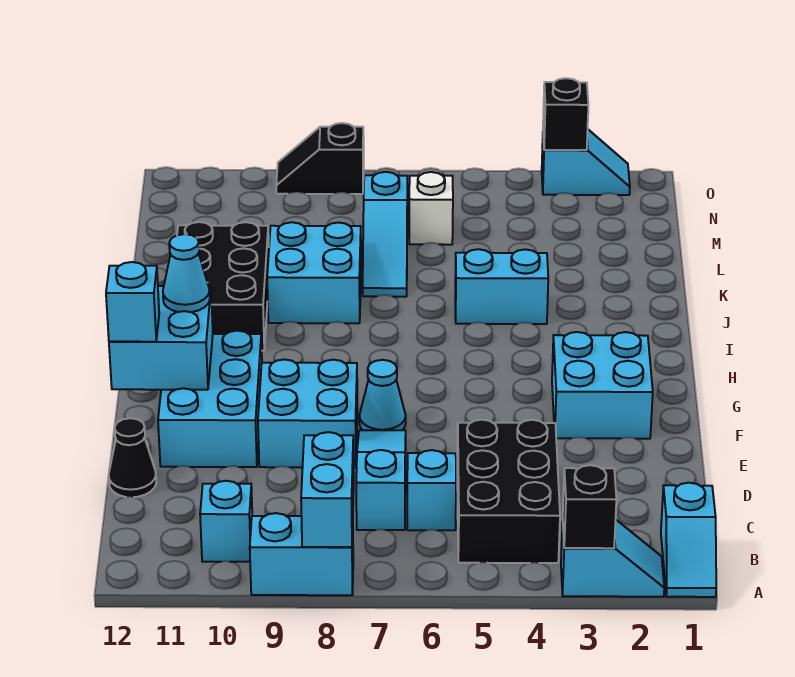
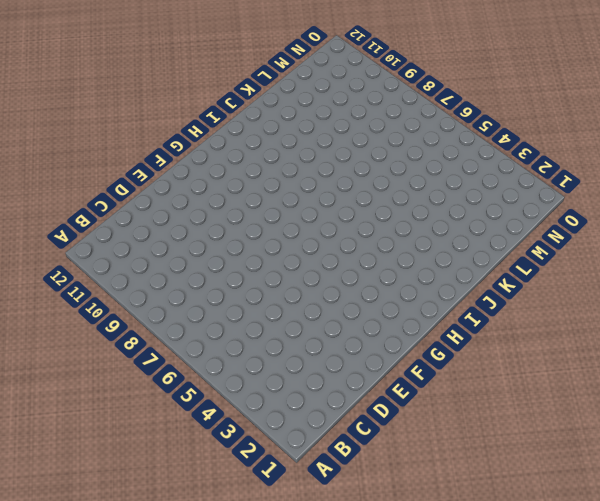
none -> cyan 1x2 slope [661,483,716,597]
none -> cyan 1x2 slope [561,520,664,597]
none -> cyan 1x2 brick [250,513,353,595]

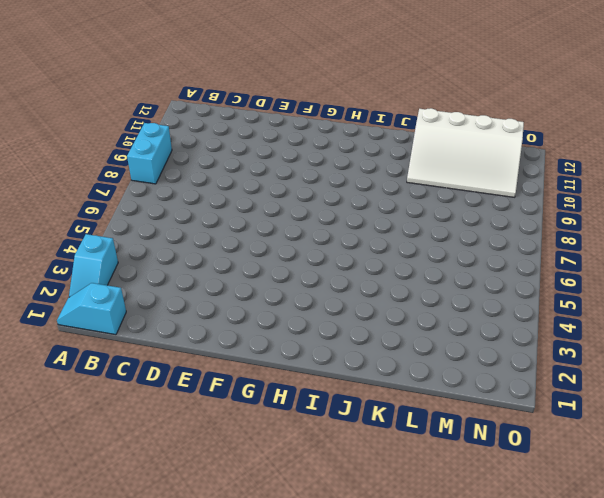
white 3x4 slope [407,108,524,197] -> black 2x3 brick [177,222,269,351]
none -> black 2x3 brick [457,420,560,563]
none -> cyan 1x1 brick [200,481,252,562]
none -> cyan 1x1 brick [407,450,456,530]

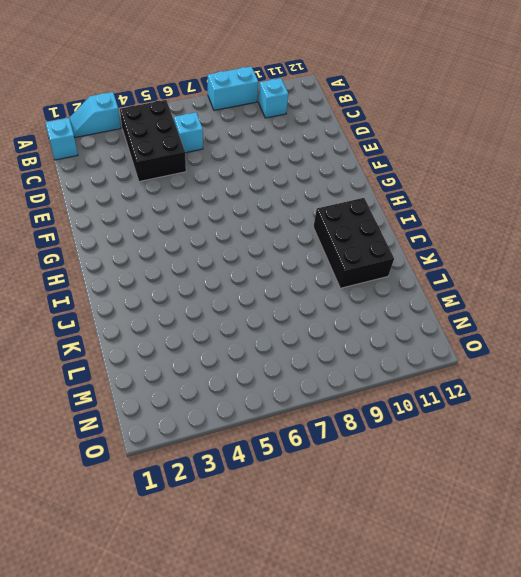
none -> cyan 1x3 slope [356,430,406,530]
none -> black 1x1 cone [109,418,156,497]
none -> cyan 2x2 brick [258,359,357,468]

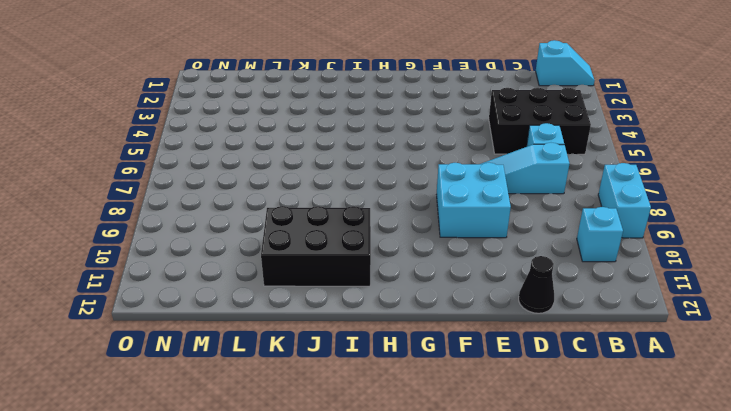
none -> cyan 1x2 slope [561,520,664,597]
none -> cyan 2x3 brick [158,331,262,467]
none -> cyan 2x2 brick [552,332,653,439]

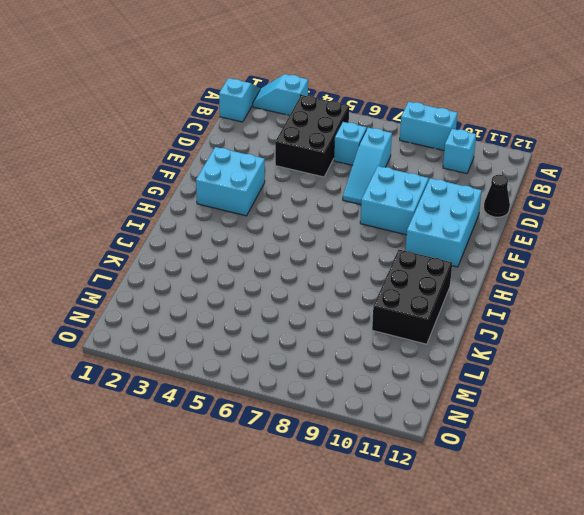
none -> cyan 1x1 cone [359,360,406,430]
none -> cyan 1x2 brick [455,249,548,324]
none -> cyan 2x2 brick [267,222,361,323]

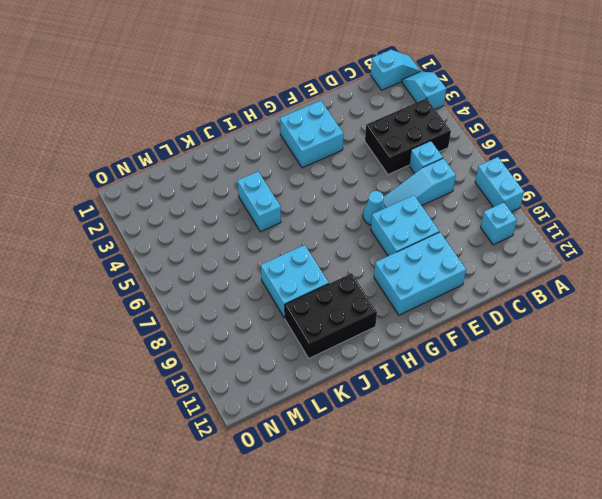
none -> black 1x1 cone [109,418,156,497]
none -> cyan 1x3 slope [363,172,407,297]
none -> white 1x1 brick [409,172,453,245]

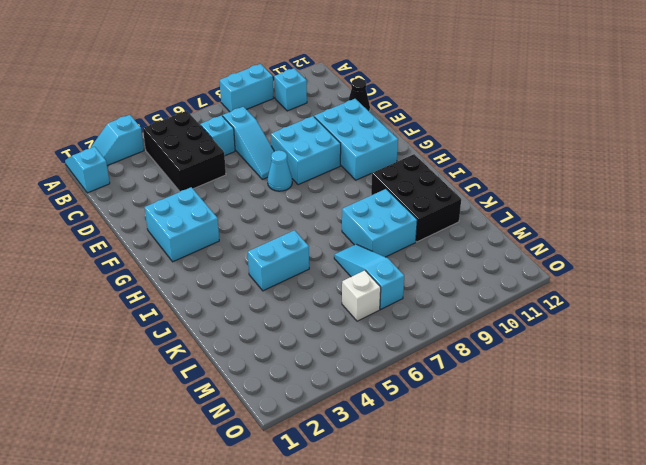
none -> cyan 1x2 slope [542,130,630,195]
none -> black 1x2 slope [276,123,364,194]
none -> black 1x1 brick [563,465,616,548]

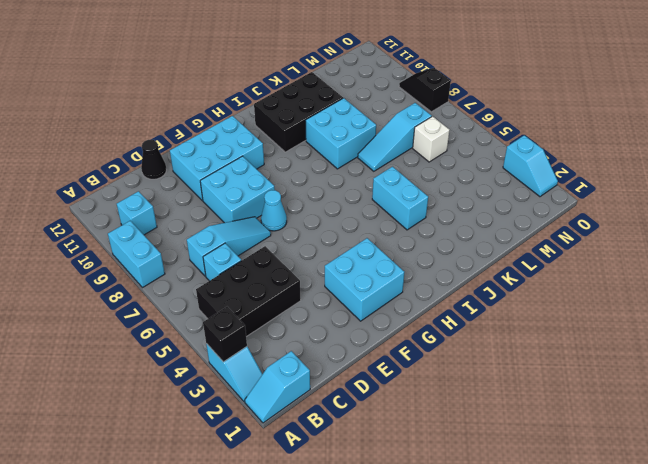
none -> cyan 1x2 brick [301,432,354,547]
none -> cyan 2x2 brick [109,286,213,390]
none -> black 1x1 brick [543,78,588,150]

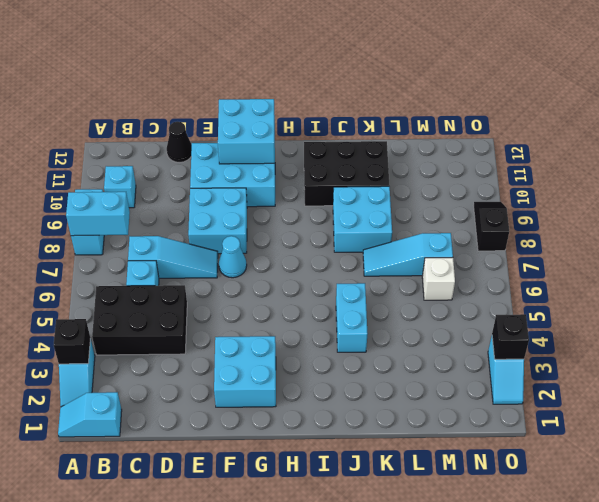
none -> cyan 1x1 brick [106,262,159,342]
none -> cyan 1x1 cone [163,234,210,312]

